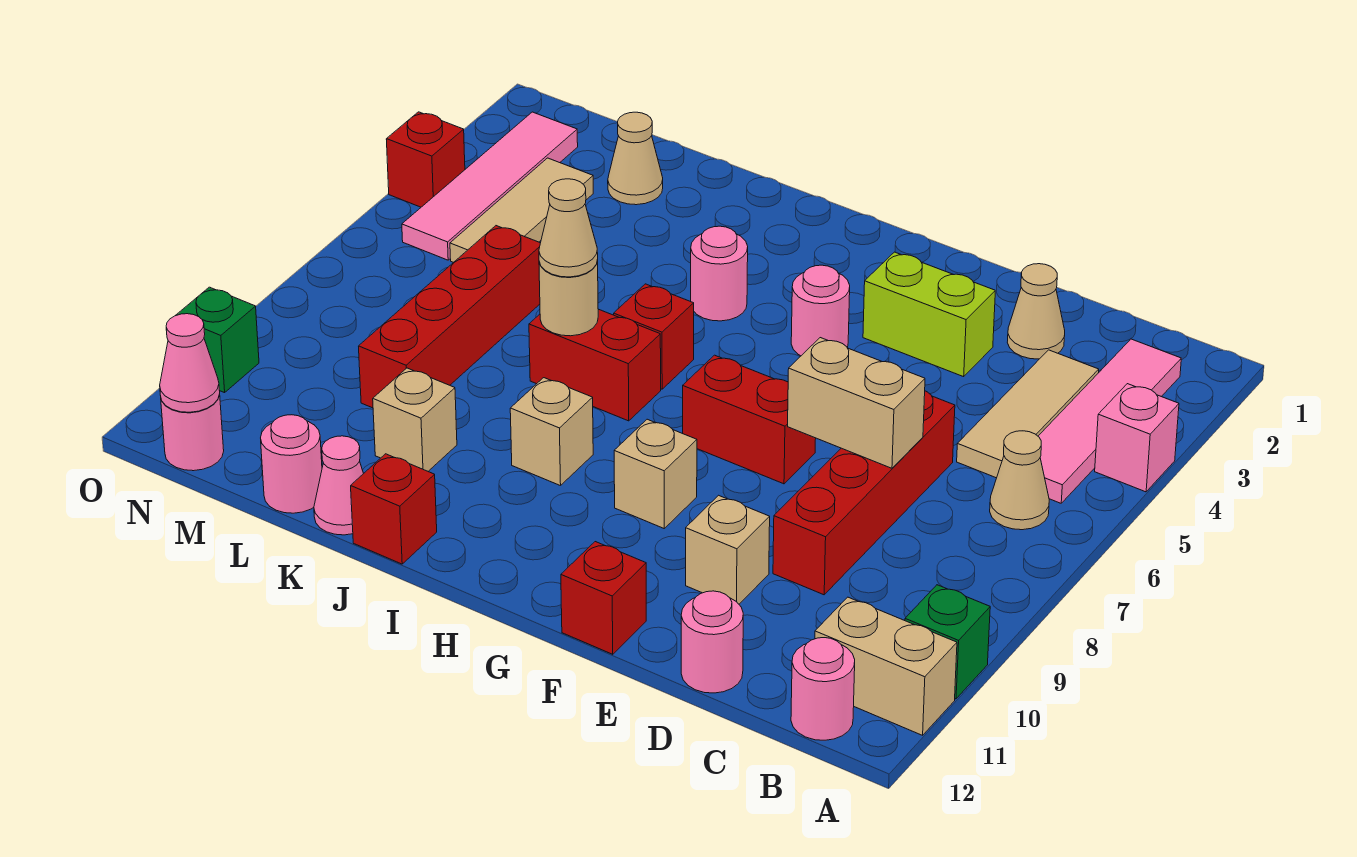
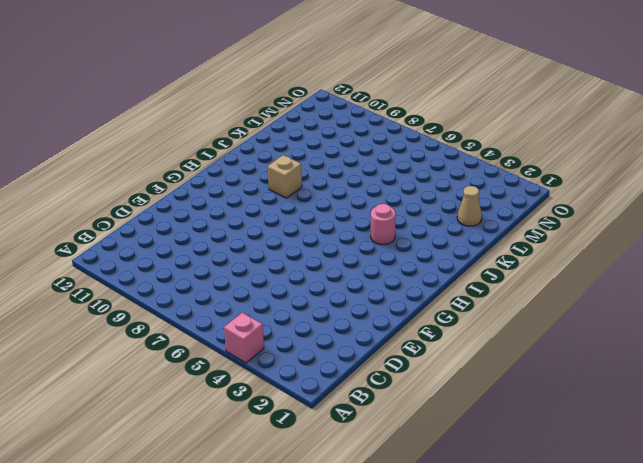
none -> green 1x1 brick [905,585,990,699]
none -> tan 1x2 brick [815,597,957,735]
none -> pink 1x4 tile [1038,339,1181,503]
none -> tan 1x1 cone [990,431,1049,530]

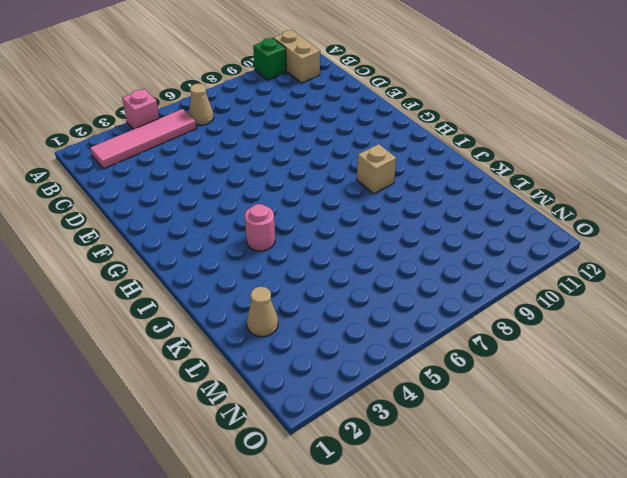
none -> pink 1x1 round brick [791,638,855,740]
none -> tan 1x3 tile [957,350,1099,478]
none -> tan 1x1 cone [1007,264,1065,359]
none -> red 1x4 brick [773,391,955,595]

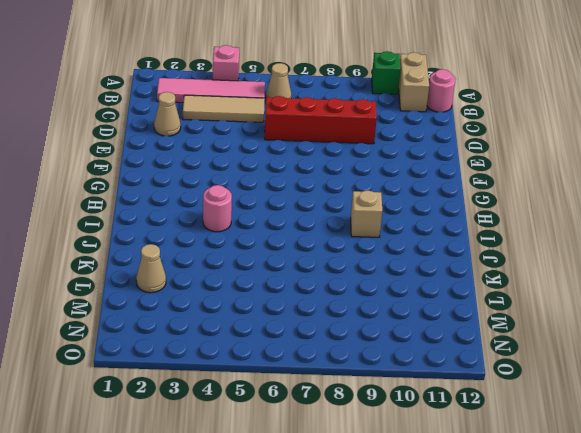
none -> pink 1x1 round brick [681,591,743,693]
none -> lime 1x2 brick [863,252,995,377]
none -> tan 1x1 brick [686,495,770,604]
none -> red 1x2 brick [683,355,816,484]

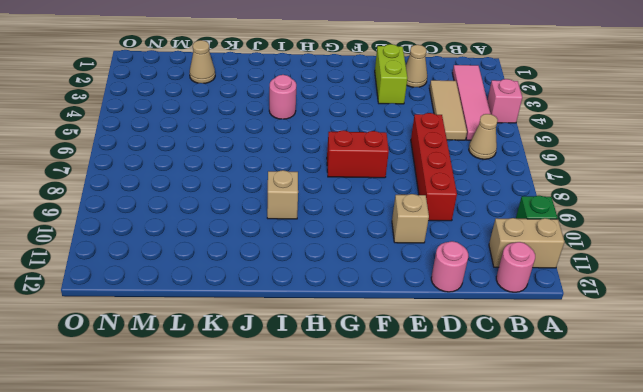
lime 1x2 brick [375,44,408,104] -> lime 1x2 brick turned to [863,252,995,377]
none -> red 1x1 brick [561,542,646,654]
none -> pink 1x1 round brick [791,265,850,356]
none -> tan 1x1 brick [614,419,697,528]
none -> red 1x1 brick [614,284,694,389]

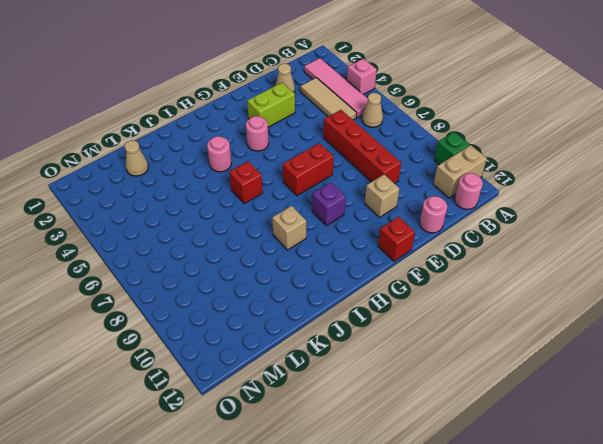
purple 1x1 brick [312,182,346,226] -> tan 1x1 brick [614,419,697,528]
none -> red 1x2 brick [529,309,661,421]
none -> red 1x1 brick [351,454,437,564]
none -> tan 1x1 brick [373,368,457,471]
none -> pink 1x1 cone [314,436,364,535]

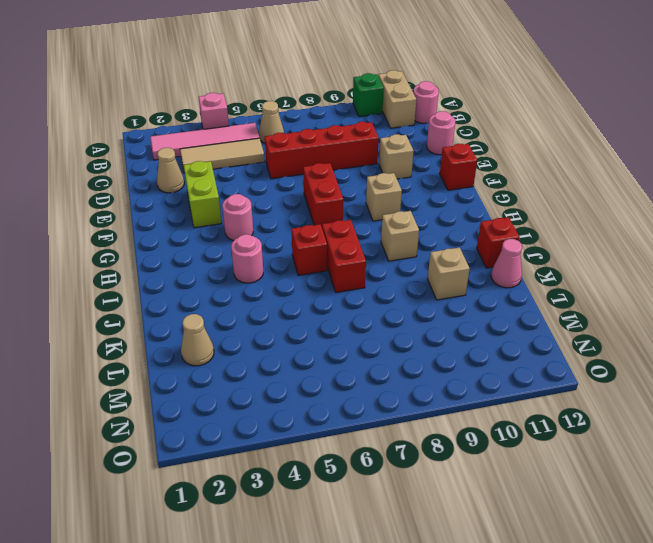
none -> red 1x4 brick [359,226,540,408]
none -> pink 1x1 round brick [261,415,322,513]
none -> tan 1x3 tile [450,158,593,262]
none -> pink 1x4 tile [402,112,578,260]

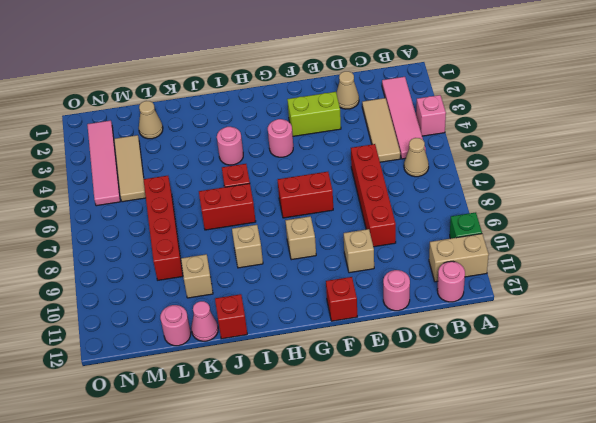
none -> pink 1x1 round brick [161,395,224,471]
none -> red 1x1 brick [386,112,465,207]
none -> green 1x1 brick [175,287,259,393]
none -> tan 1x2 brick [788,338,925,468]

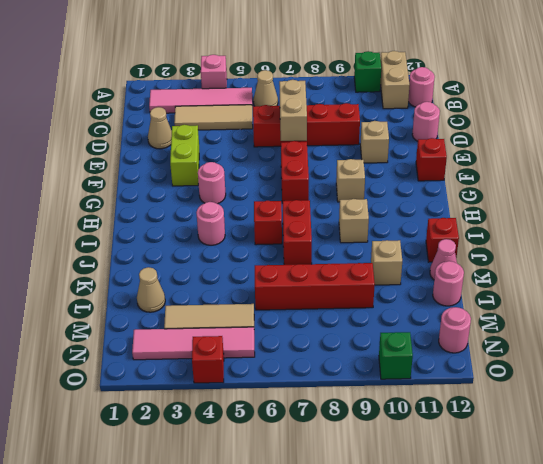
none -> tan 1x1 round brick [539,260,598,336]
none -> pink 1x1 cone [160,314,220,412]
none -> tan 1x1 cone [539,179,598,277]

